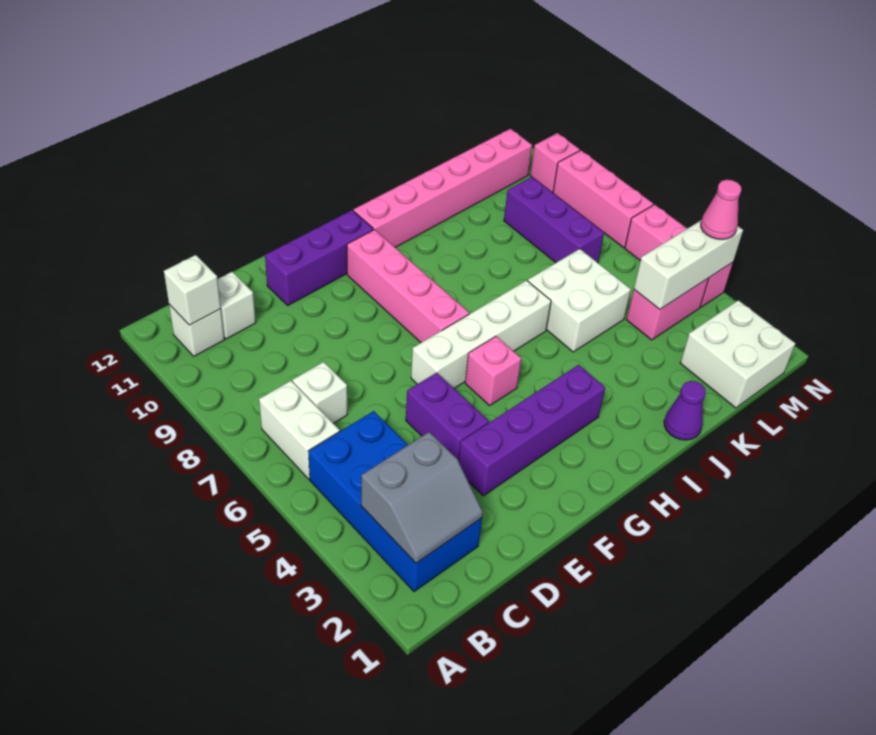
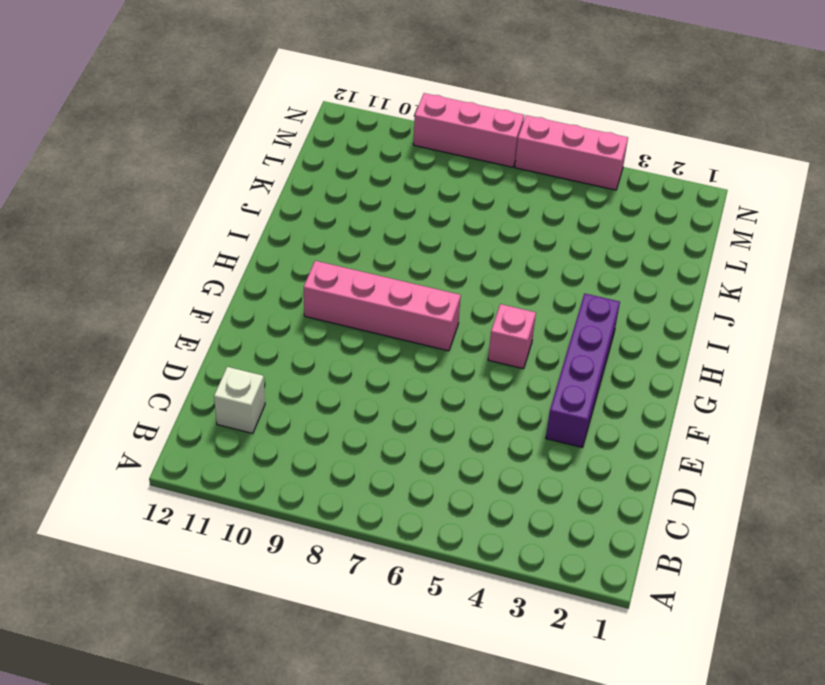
none -> blue 2x4 brick [308,411,482,592]
none -> white 1x2 brick [259,381,340,479]
none -> white 1x1 brick [169,304,224,356]

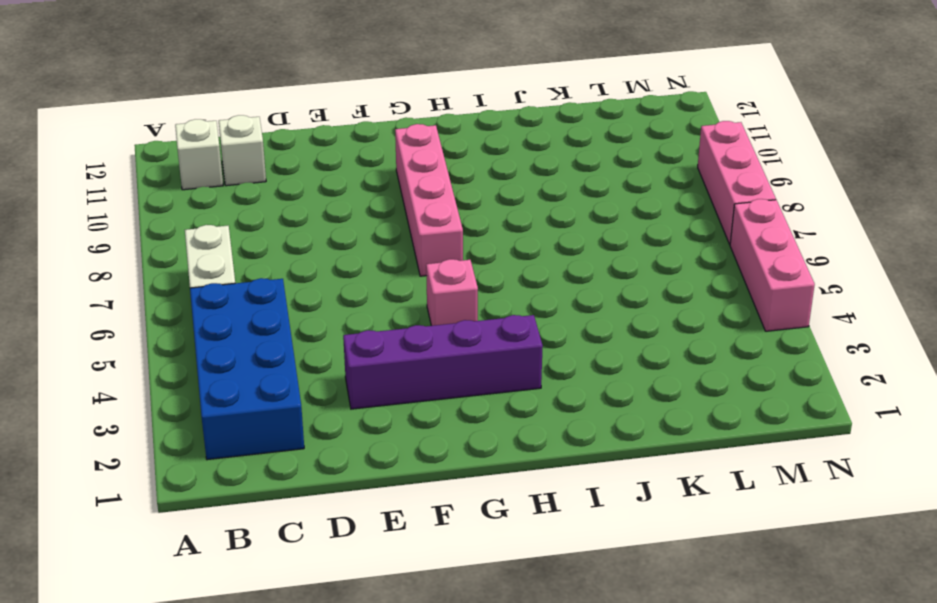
none -> white 1x1 brick [293,362,347,423]
none -> purple 1x2 brick [406,373,489,461]
none -> purple 1x3 brick [265,210,373,305]

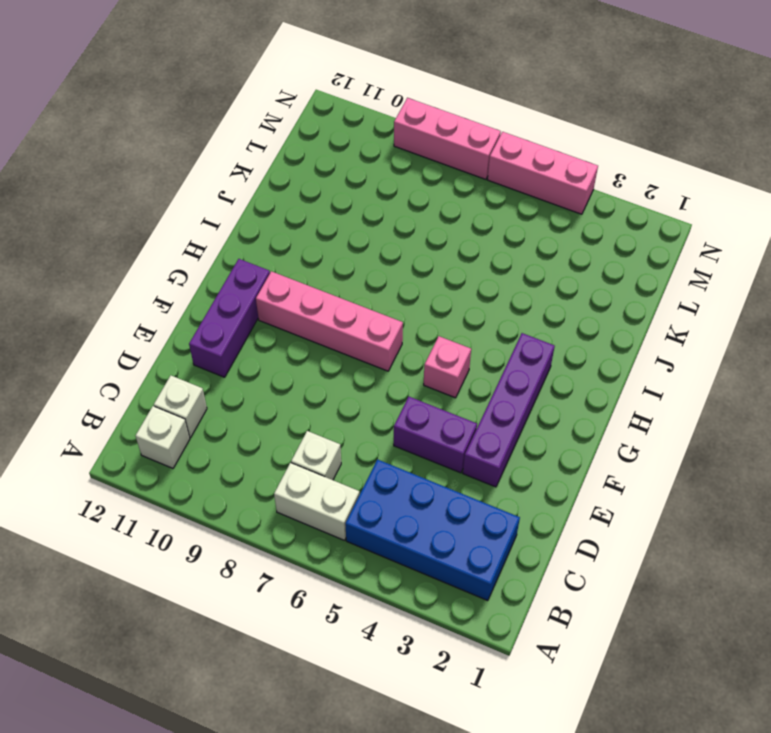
none -> white 1x4 brick [411,280,551,388]
none -> pink 1x6 brick [354,129,532,247]
none -> purple 1x1 cone [664,381,706,440]

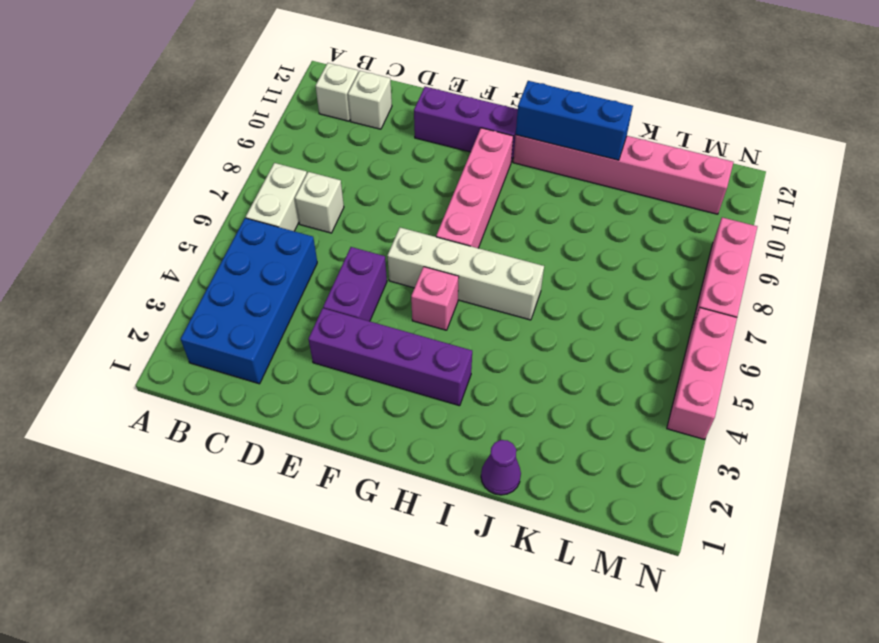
blue 1x3 brick [516,81,633,160] -> none
none -> white 2x2 brick [528,249,631,352]
none -> white 2x2 brick [680,300,795,408]
none -> pink 1x2 brick [626,278,709,340]

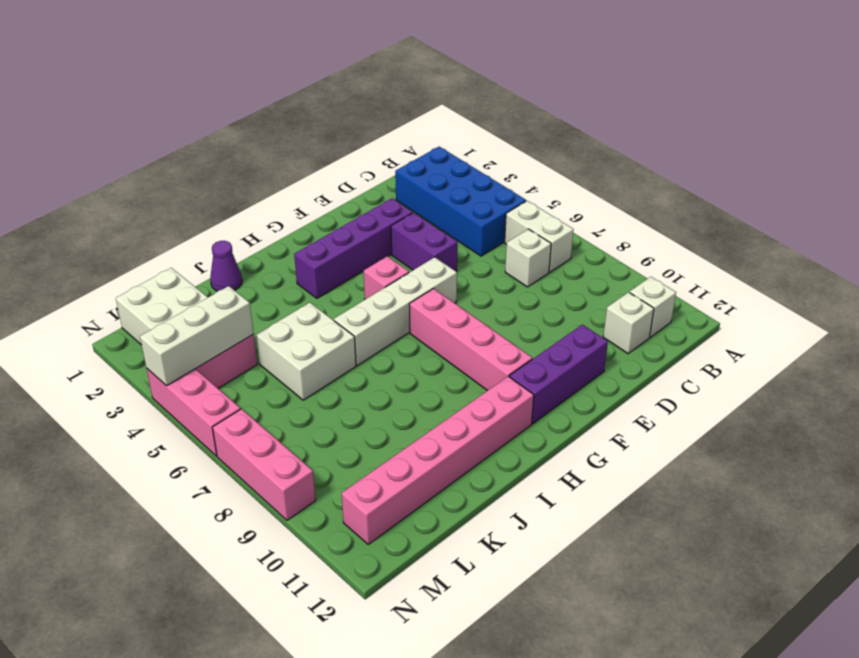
none -> purple 1x3 brick [504,177,604,263]
none -> pink 1x1 brick [530,133,580,192]
none -> grey 2x2 slope [361,432,483,563]

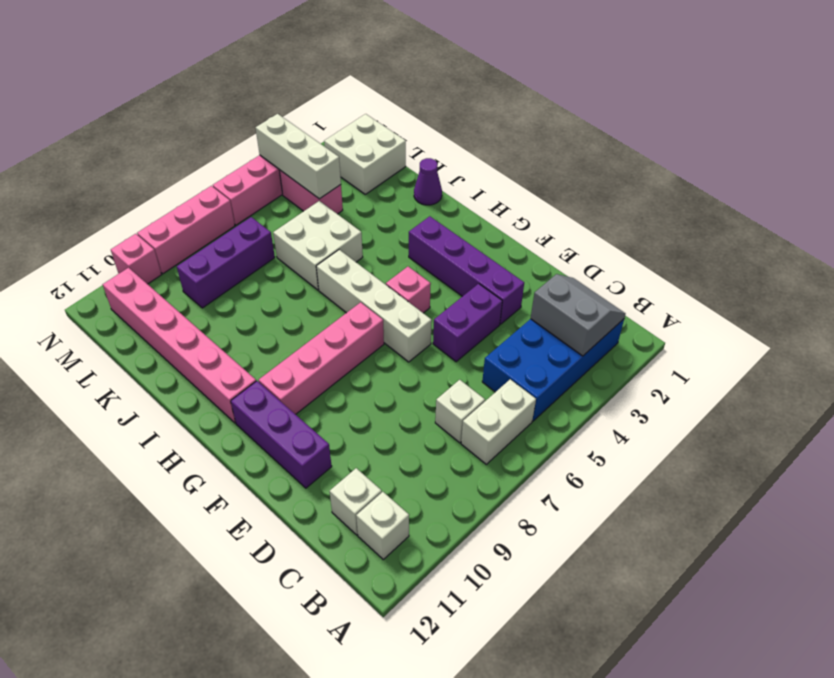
none -> white 1x1 brick [164,255,221,325]
none -> pink 1x1 cone [701,180,741,239]

